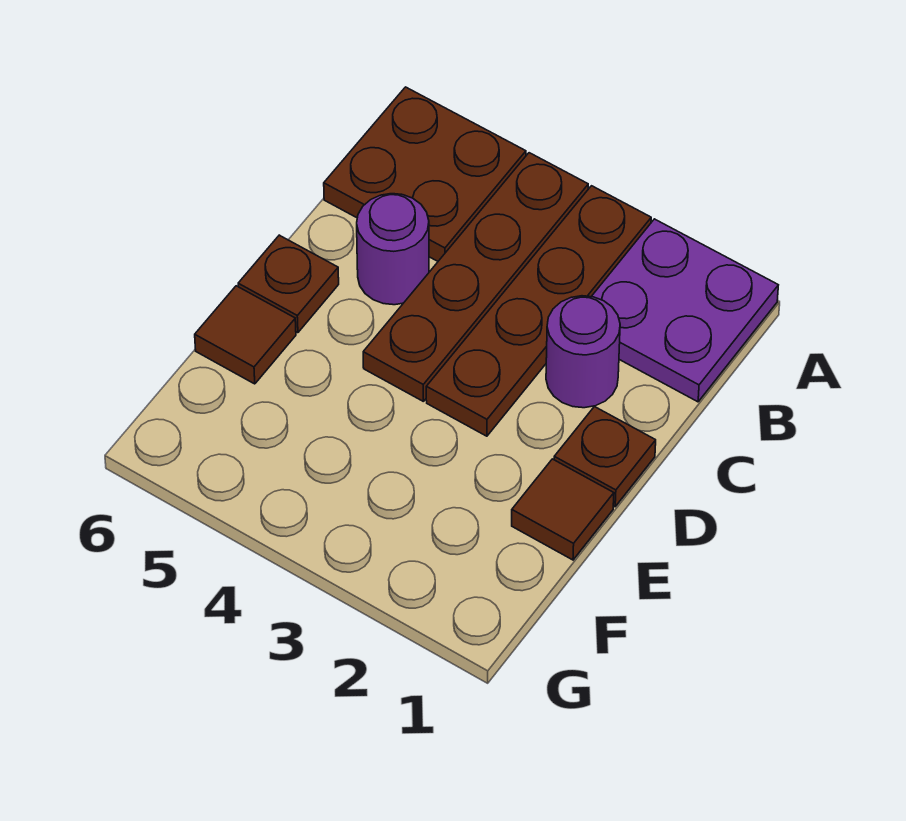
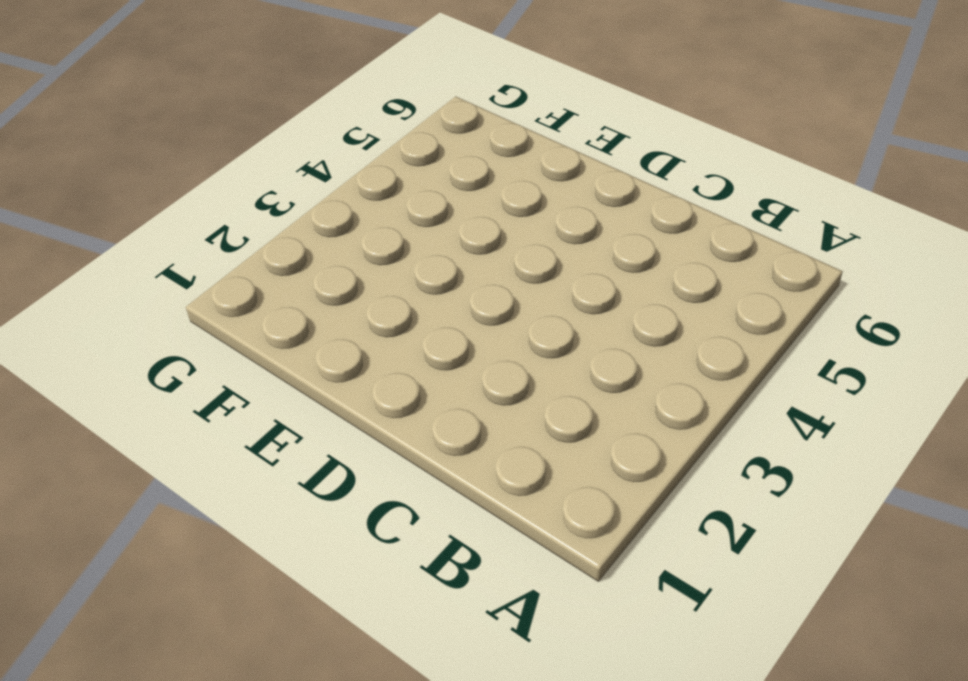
none -> purple 2x2 plate [591,219,778,402]
none -> brown 1x4 plate [426,186,651,436]

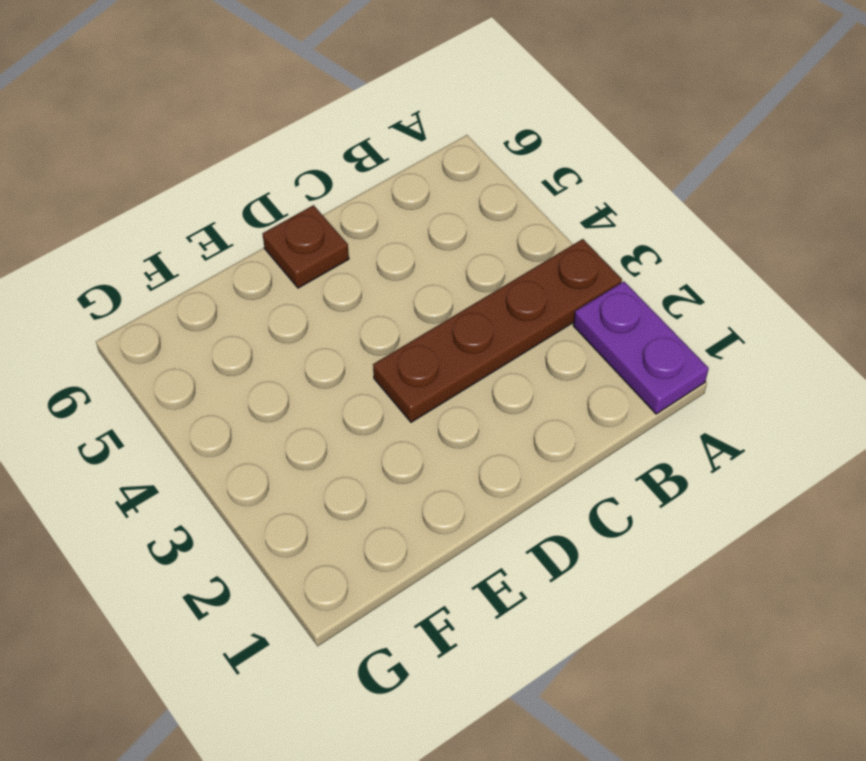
purple 1x2 plate [573,281,709,414] -> purple 2x2 plate [591,219,778,402]
none -> brown 1x4 plate [363,153,588,401]
none -> brown 2x2 plate [324,87,526,261]

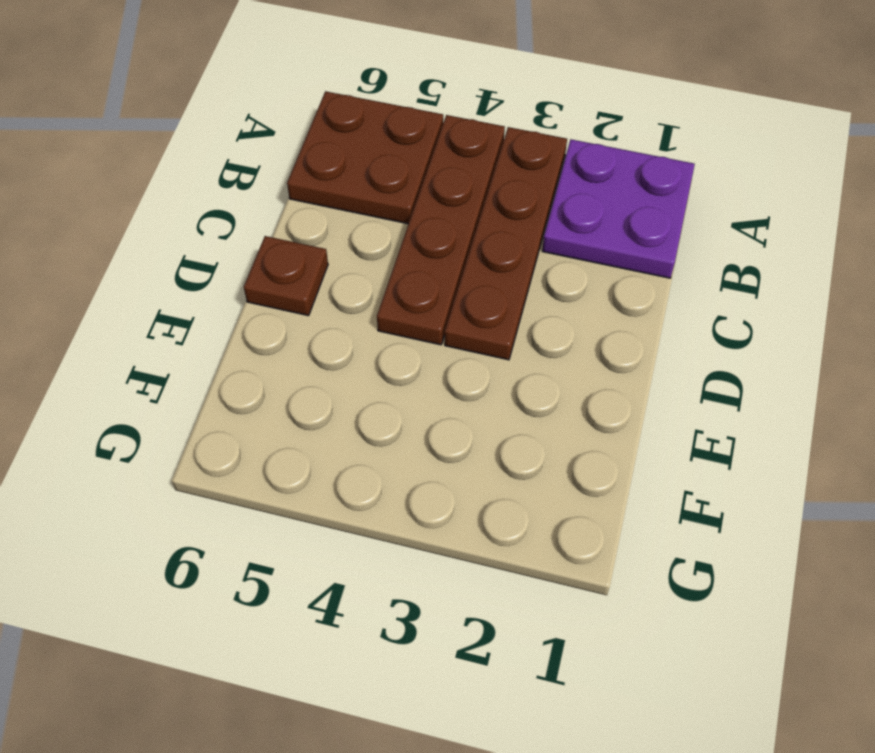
none -> purple 1x1 round brick [546,296,620,408]
none -> purple 1x1 round brick [357,194,429,305]

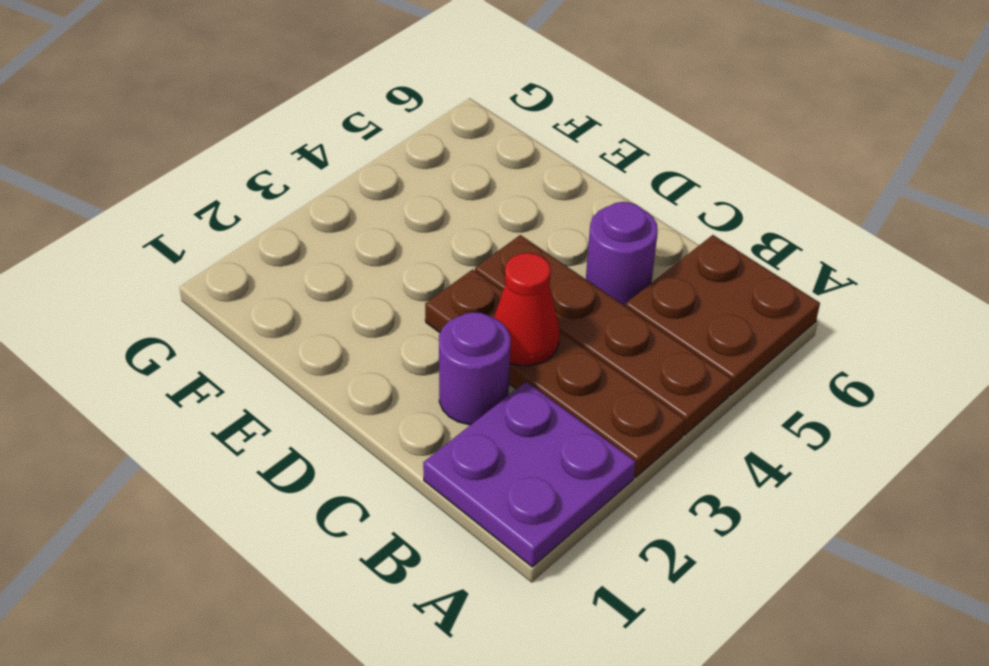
red 1x1 cone [494,253,560,366] -> none
none -> brown 1x1 plate [554,407,656,507]
none -> brown 1x1 plate [238,235,339,333]

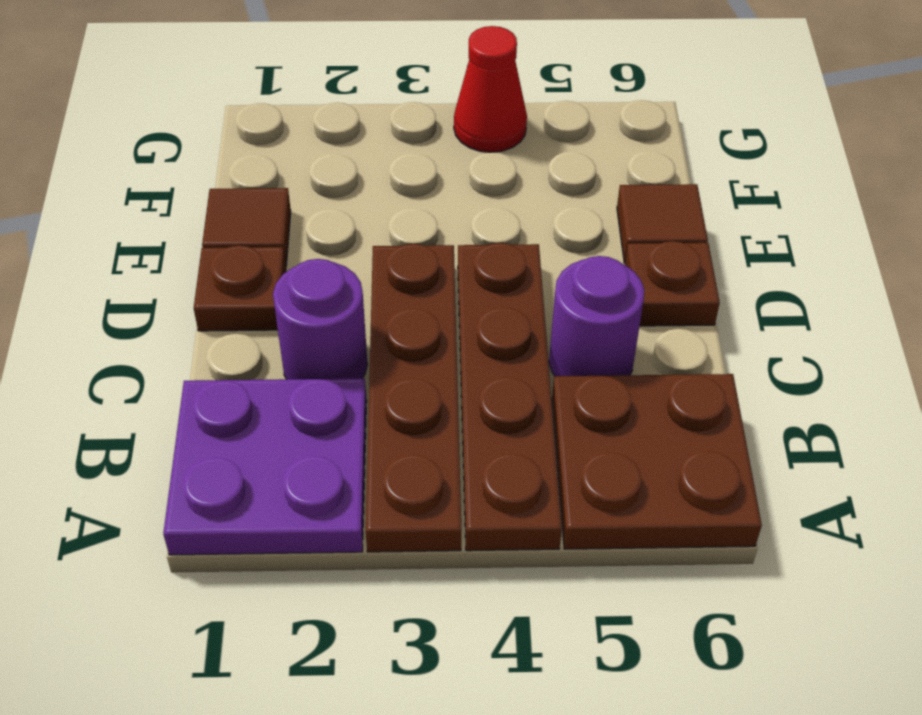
red 1x1 cone [454,26,527,152] -> none

